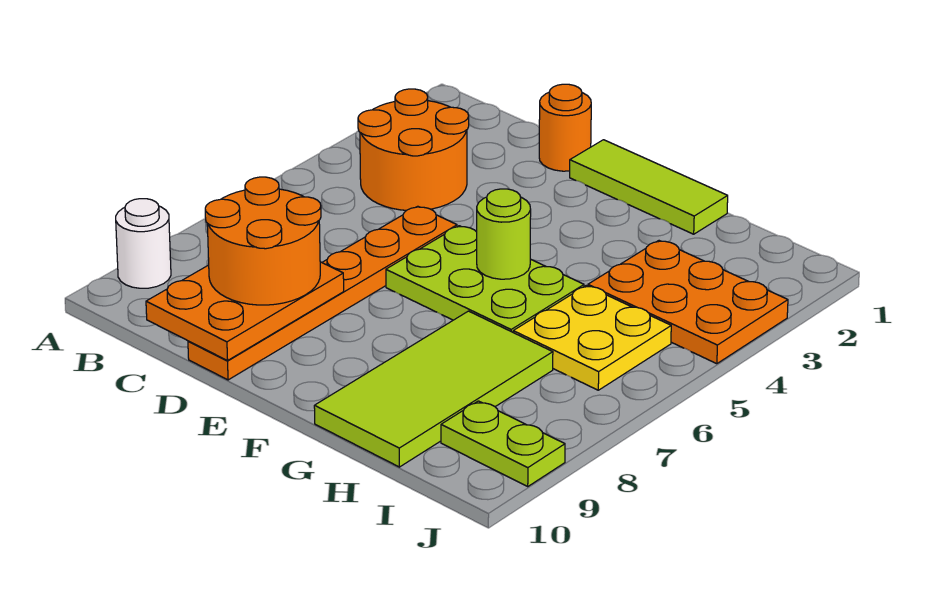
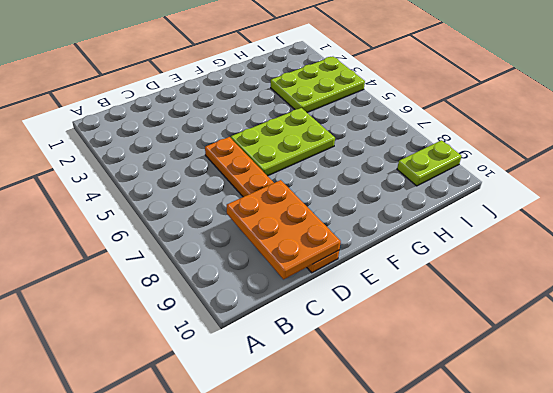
lime 2x3 plate [271,57,365,113] -> orange 2x3 plate [588,241,788,364]
none -> white 1x1 round brick [116,199,171,288]
none -> orange 2x2 round brick [358,89,469,210]
none -> orange 1x1 round brick [539,84,591,171]

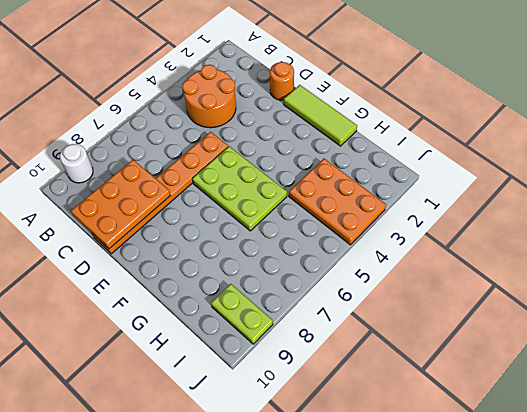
none -> lime 2x4 tile [314,311,553,467]
none -> yellow 2x2 plate [513,286,671,390]
none -> lime 1x1 round brick [477,189,531,279]

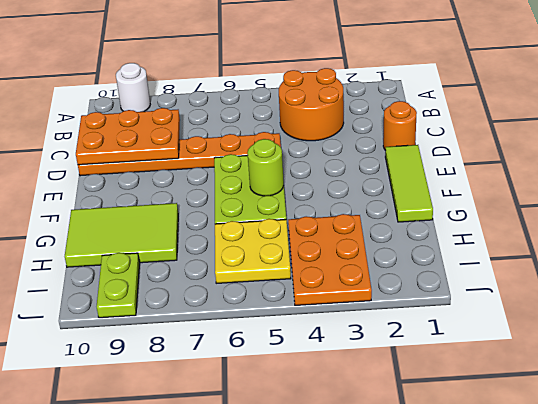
lime 2x3 tile [65,203,178,267] -> lime 2x4 tile [314,311,553,467]
none -> orange 2x2 round brick [205,177,321,305]

